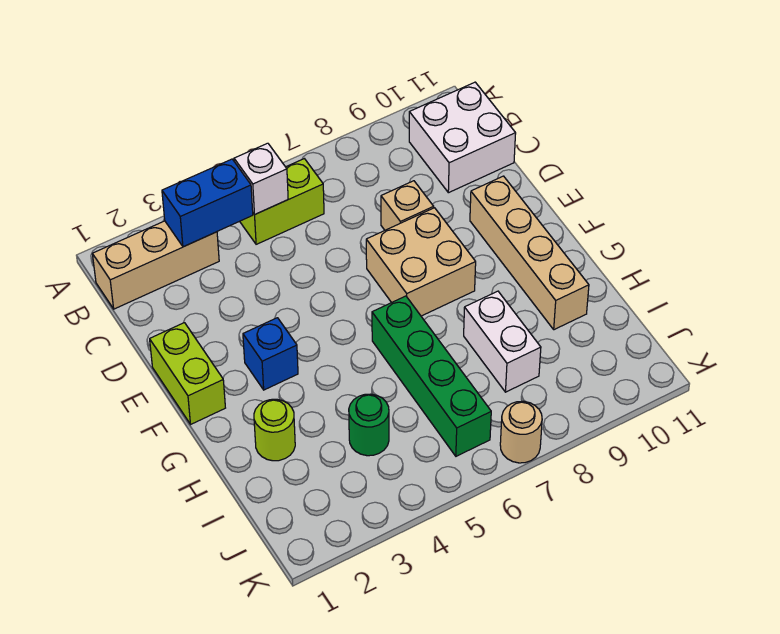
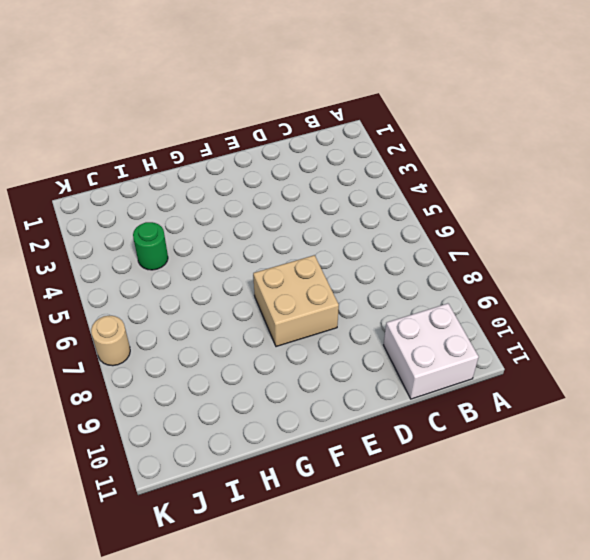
none -> tan 1x3 brick [92,221,219,309]
none -> lime 1x2 brick [240,159,324,244]
none -> tan 1x1 brick [381,181,434,230]

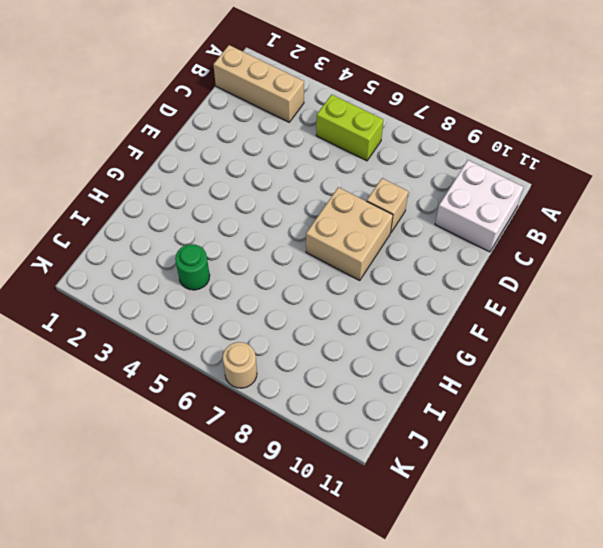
none -> lime 1x2 brick [150,323,225,424]
none -> tan 1x4 brick [470,176,589,330]
none -> blue 1x1 brick [243,318,298,390]

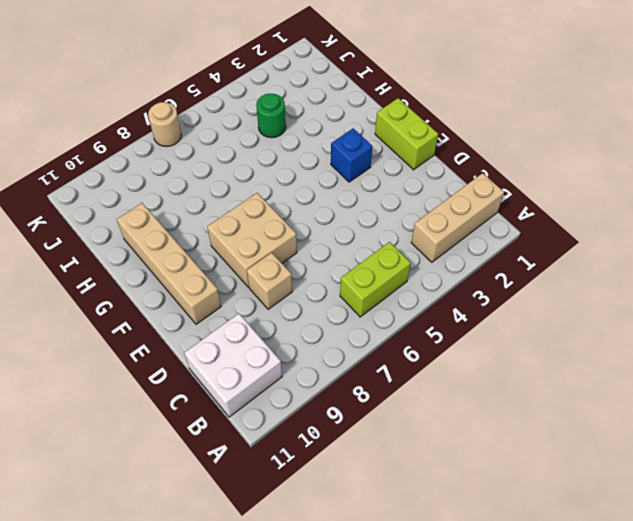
none -> green 1x4 brick [372,296,491,456]
none -> lime 1x1 round brick [254,399,295,461]
none -> white 1x2 brick [464,291,541,392]

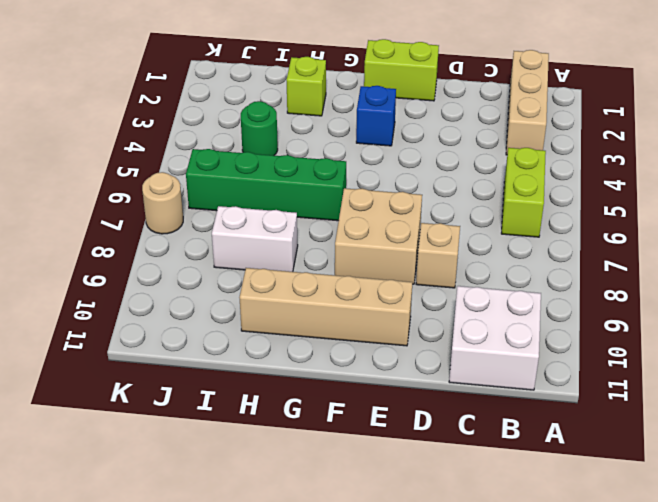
lime 1x1 brick [286,57,326,116] -> lime 1x1 round brick [254,399,295,461]
none -> blue 1x2 brick [162,159,253,247]
none -> white 1x1 brick [234,143,288,214]

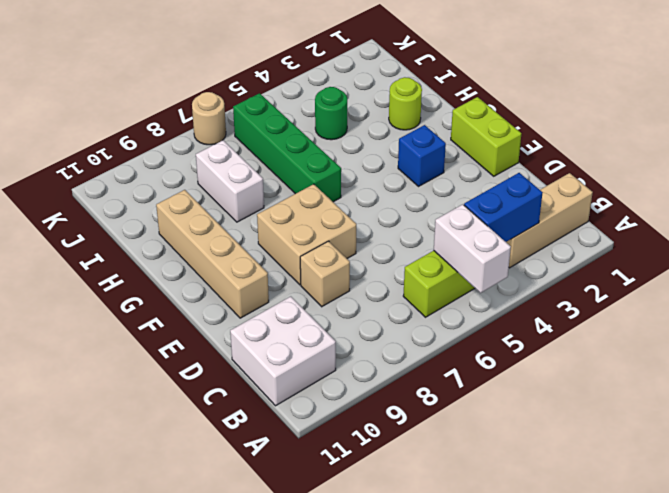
white 1x2 brick [434,204,511,293] -> white 1x1 brick [234,143,288,214]

